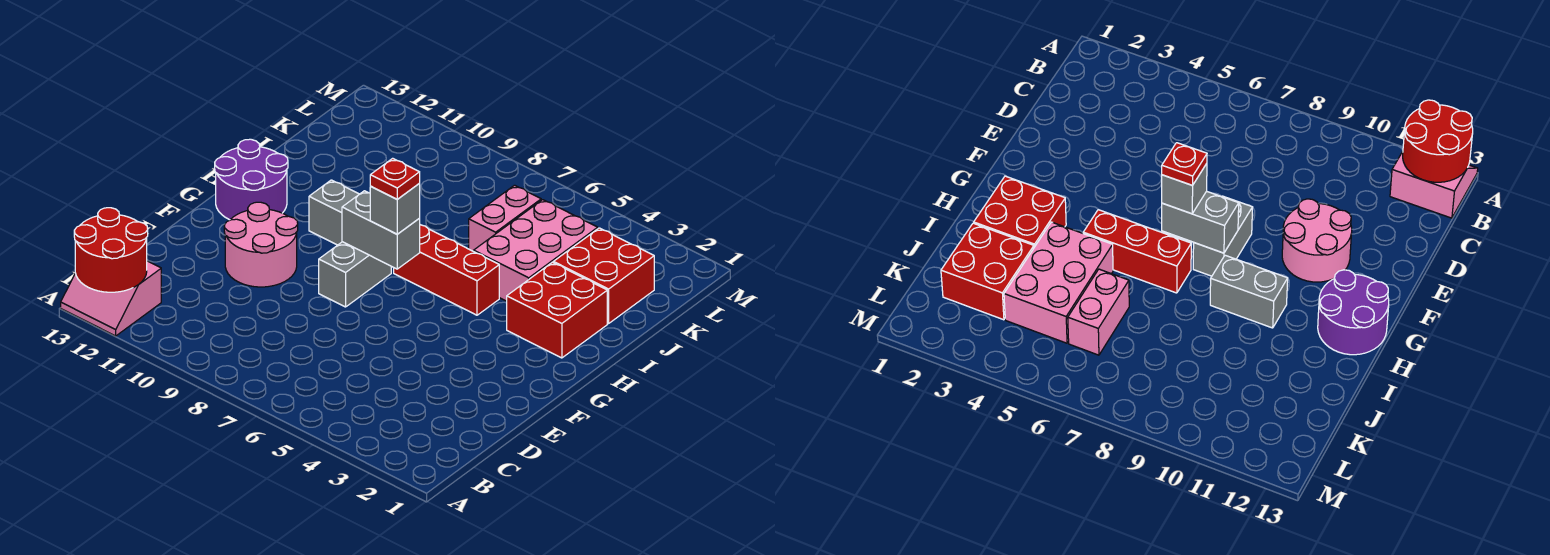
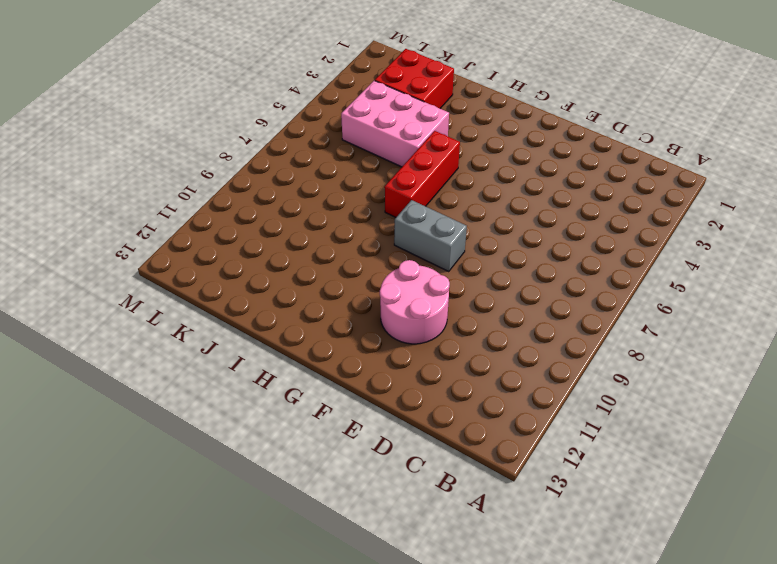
none -> pink 2x2 slope [61,261,161,336]
none -> purple 2x2 round brick [215,139,288,220]
none -> red 2x2 brick [507,262,607,358]

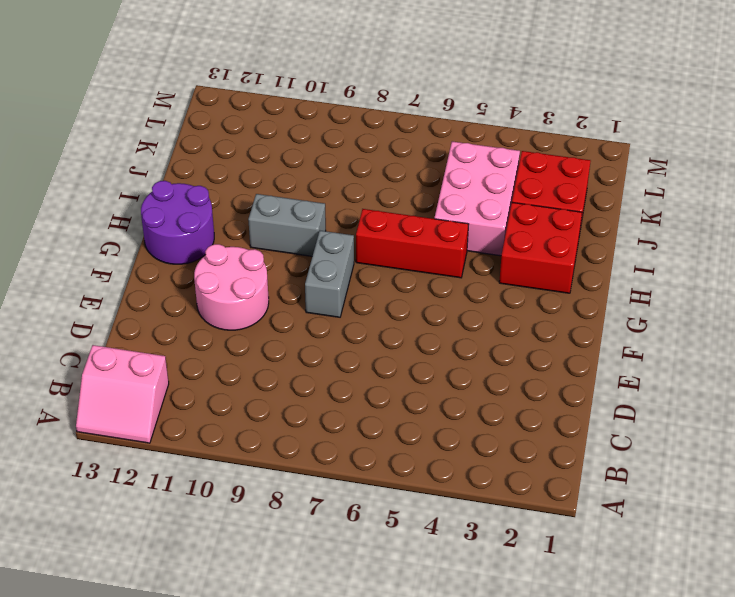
none -> pink 1x2 brick [469,185,541,251]
none -> red 2x2 round brick [74,208,148,292]
none -> grey 1x2 brick [342,191,420,269]

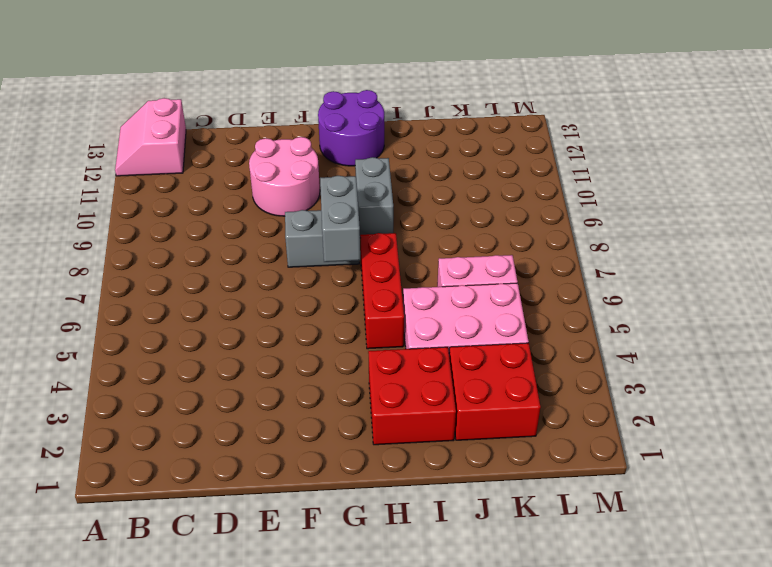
none -> red 2x2 round brick [74,208,148,292]
none -> grey 1x1 brick [370,184,420,234]
none -> red 1x1 plate [370,158,420,199]

